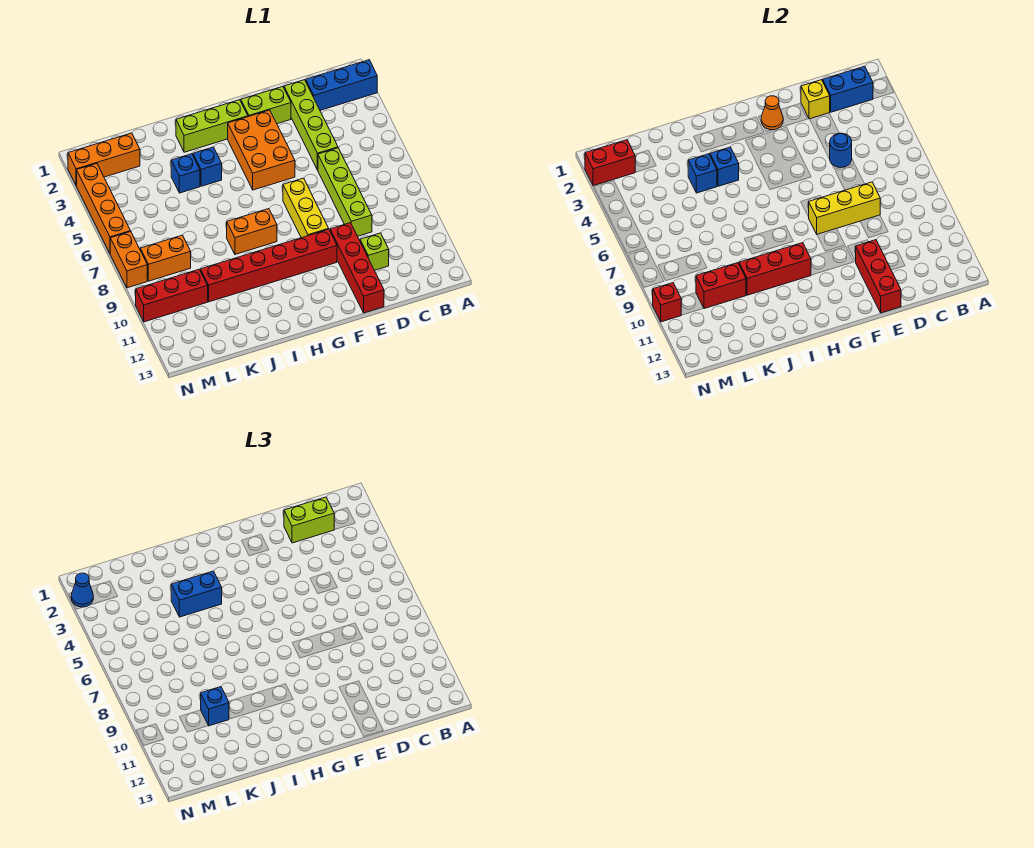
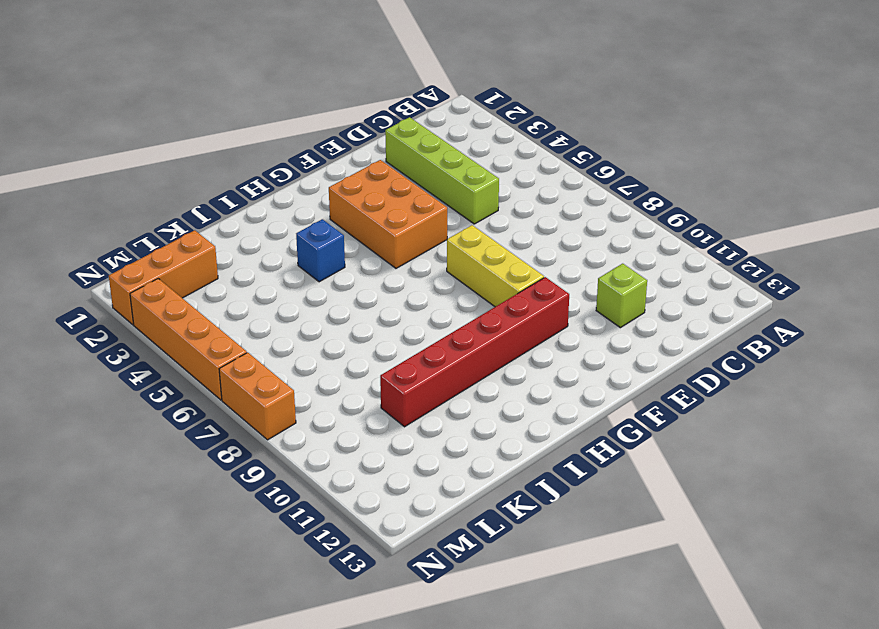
none -> blue 1x3 brick [306,60,377,110]
none -> lime 1x4 brick [318,148,372,236]
none -> lime 1x2 brick [241,86,291,124]
none -> red 1x4 brick [330,223,384,313]

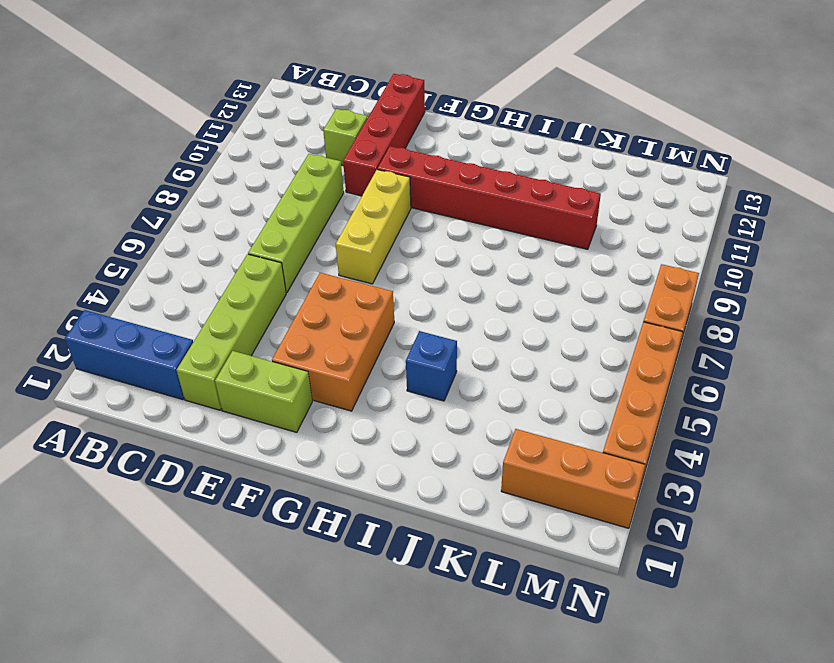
none -> lime 1x3 brick [176,100,248,152]
none -> orange 1x2 brick [227,209,277,254]
none -> blue 1x1 brick [171,154,200,193]
none -> orange 1x2 brick [140,235,191,281]

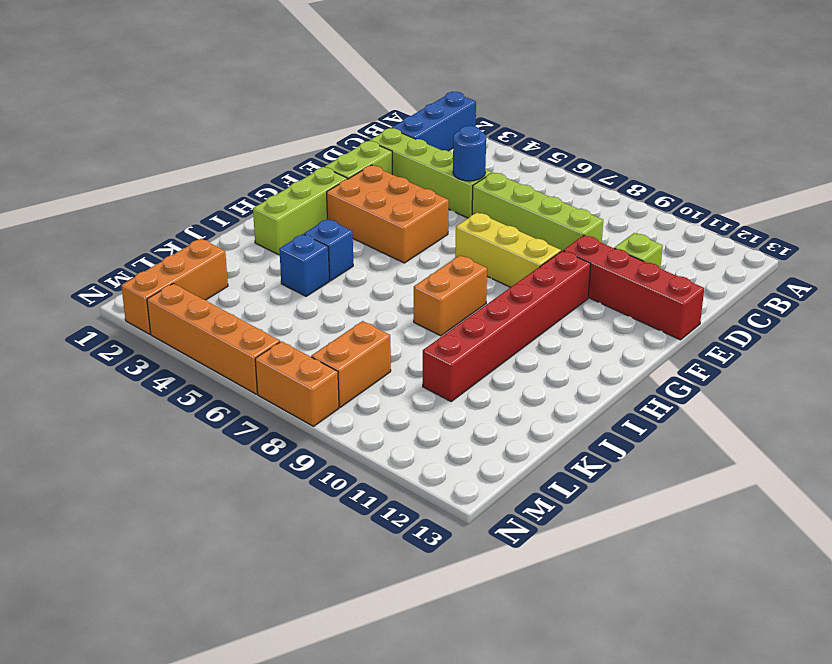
none -> red 1x3 brick [136,269,208,322]
none -> blue 1x2 brick [823,66,873,112]
none -> yellow 1x1 brick [801,80,830,119]
none -> yellow 1x3 brick [809,182,880,234]

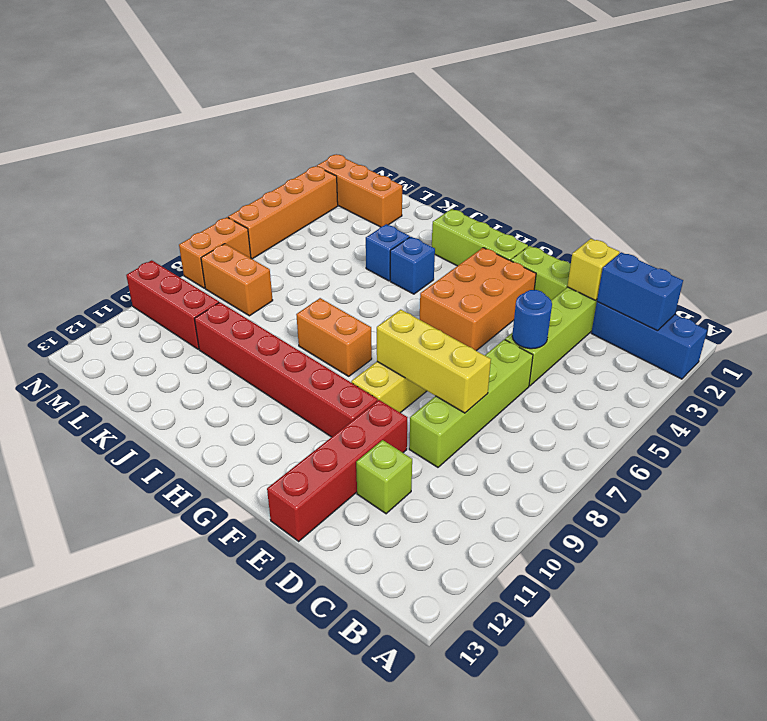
none -> red 1x3 brick [855,240,901,313]
none -> orange 1x1 cone [761,96,783,130]
none -> red 1x3 brick [739,243,811,295]
none -> blue 1x1 brick [710,147,739,186]

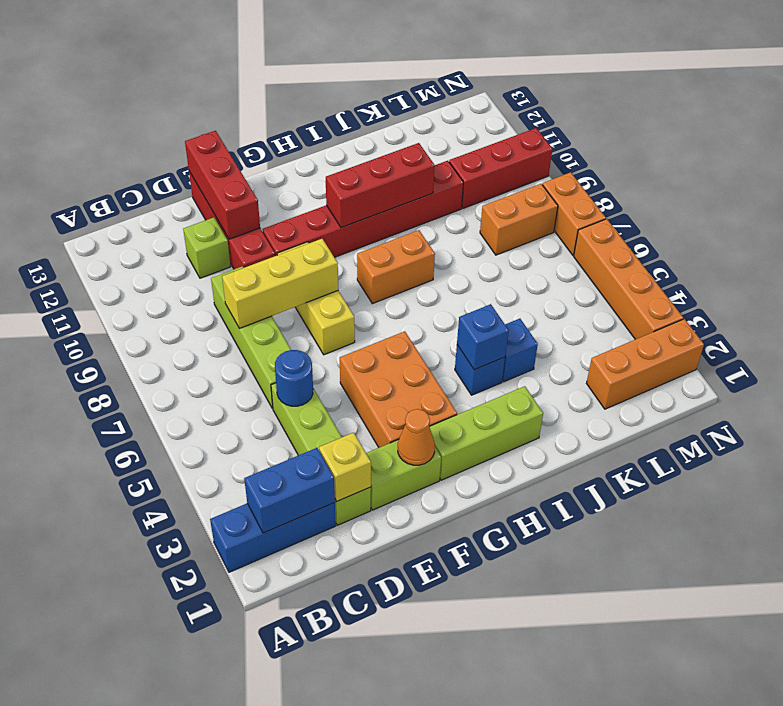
none -> blue 1x1 brick [688,154,717,193]
none -> red 1x2 brick [696,263,746,309]
none -> red 1x2 brick [585,140,635,186]
none -> red 1x1 brick [653,283,681,322]

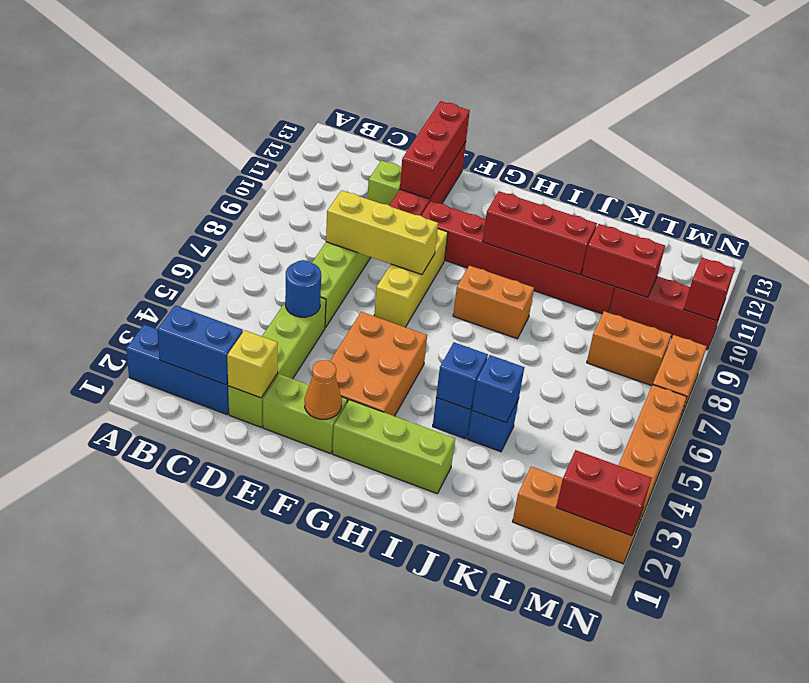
none -> lime 1x2 brick [284,497,334,543]
none -> blue 1x2 brick [171,571,222,617]
none -> blue 1x1 brick [201,687,229,726]
none -> blue 1x1 cone [71,573,93,607]

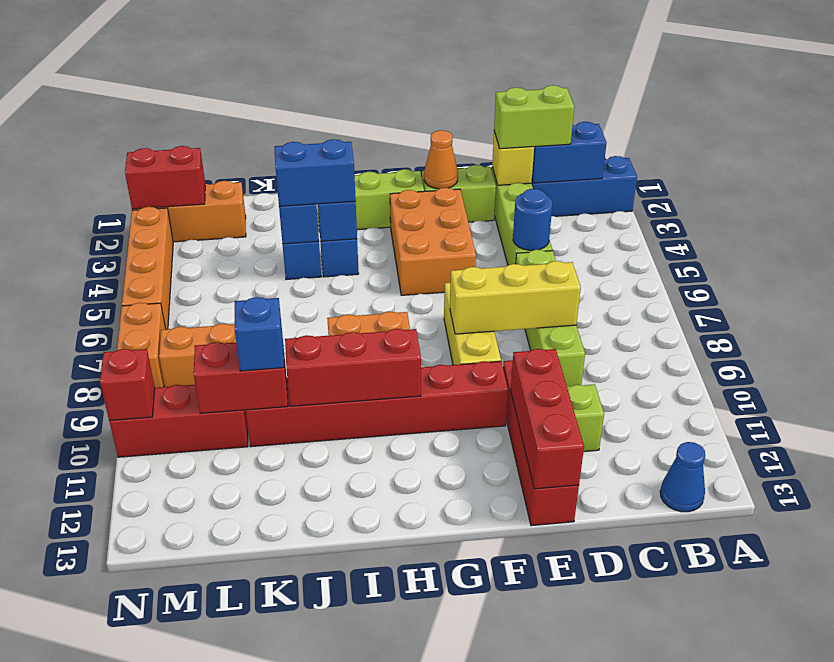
blue 1x1 cone [660,442,705,512] -> blue 1x1 cone moved to [71,573,93,607]

